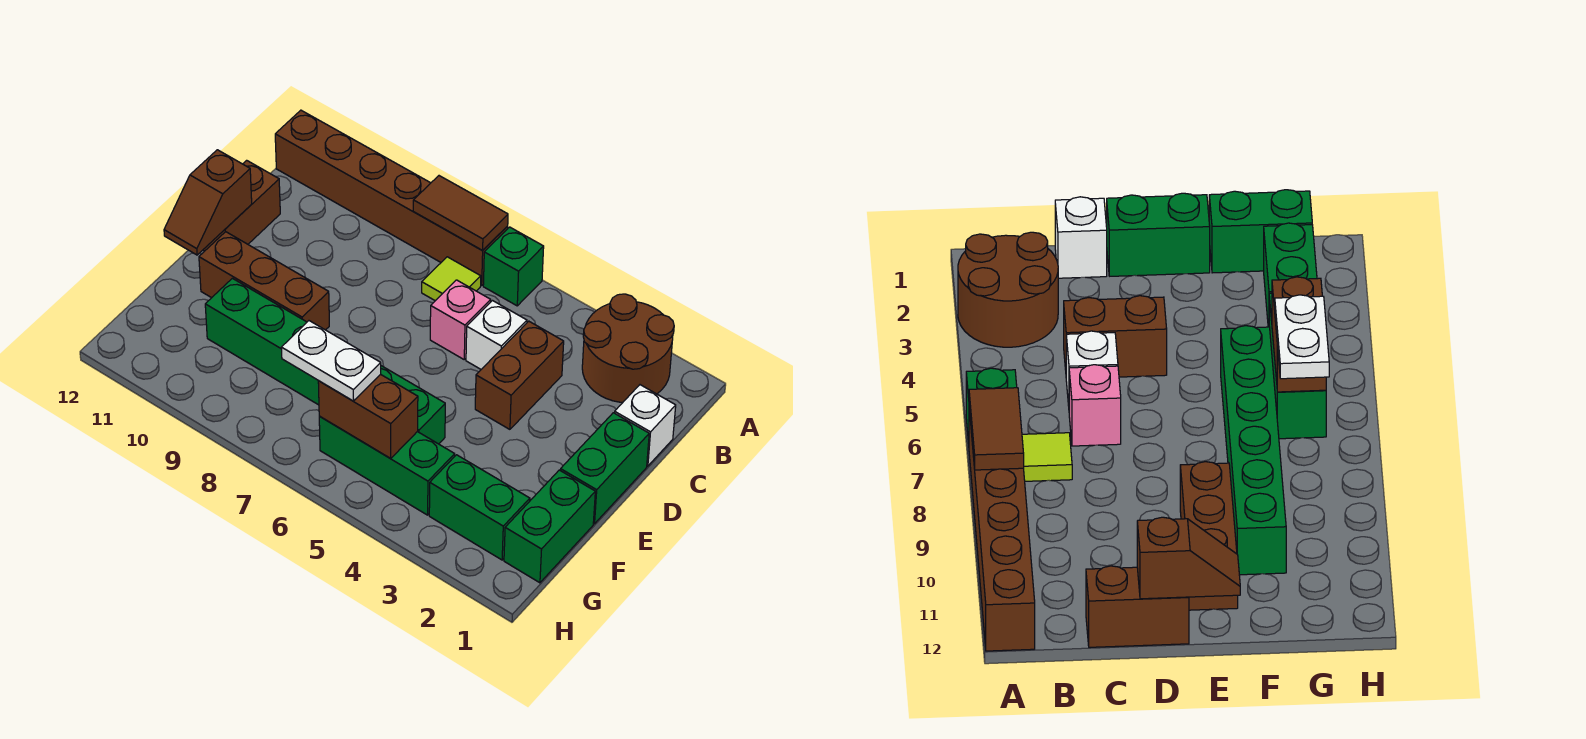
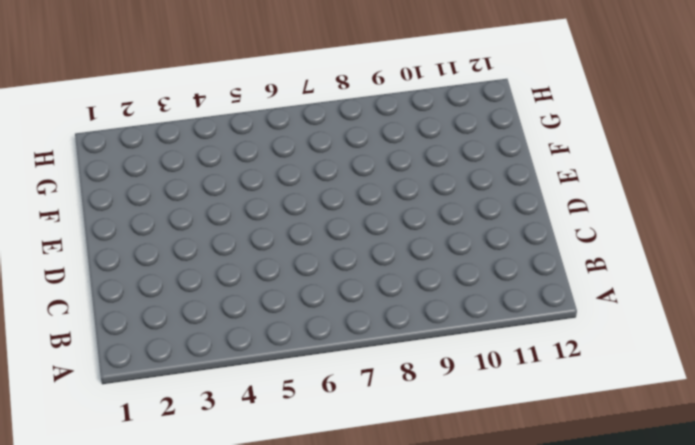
none -> brown 2x2 round brick [582,294,674,403]
none -> green 1x1 brick [483,227,544,306]
none -> brown 1x6 brick [275,110,508,286]

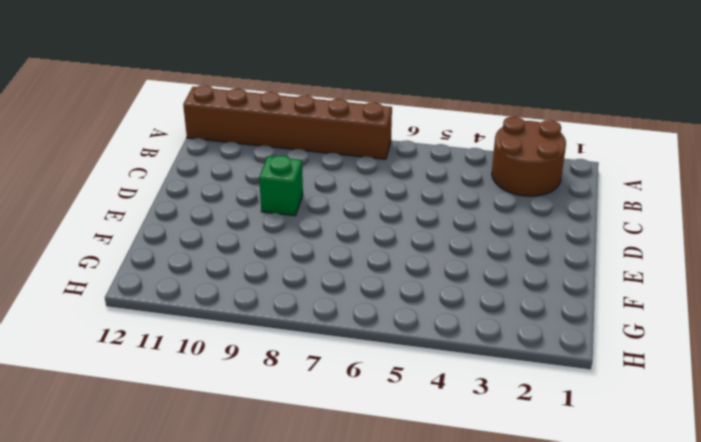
green 1x1 brick [259,155,303,216] -> green 1x1 brick moved to [483,227,544,306]
none -> lime 1x1 tile [422,257,481,301]
none -> white 1x1 brick [615,385,676,466]
none -> brown 1x2 brick [475,321,564,429]

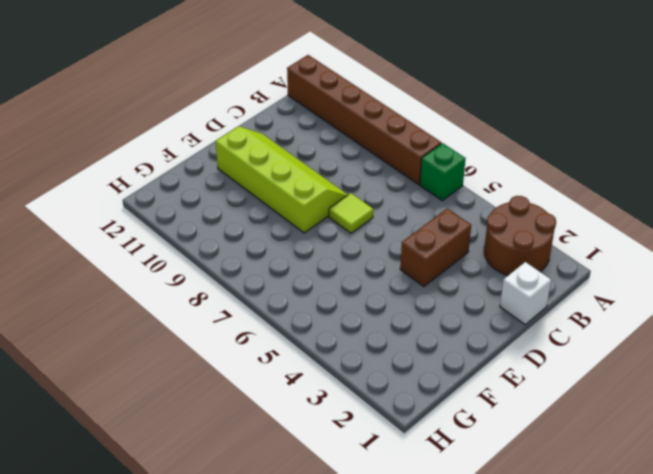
lime 1x1 tile [329,193,373,233] -> lime 1x1 tile moved to [422,257,481,301]
lime 2x4 slope [216,126,348,233] -> brown 1x3 brick [199,232,329,330]
none -> white 1x1 brick [466,301,527,369]
none -> pink 1x1 brick [430,280,491,359]
none -> brown 1x2 brick [203,160,280,251]

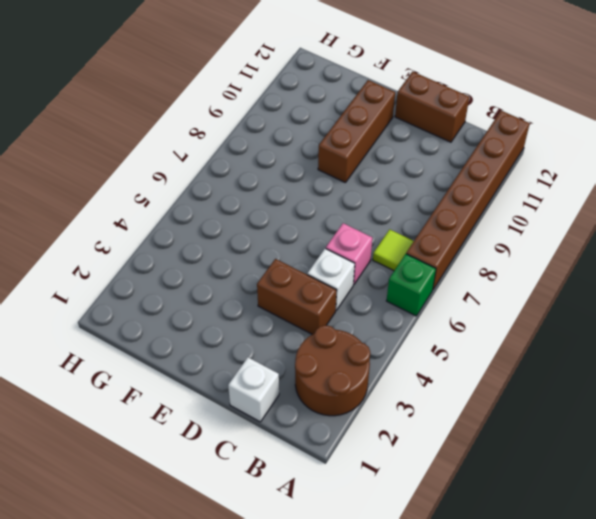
none -> green 1x2 brick [560,413,649,524]
none -> green 1x2 brick [504,470,595,583]
none -> green 1x6 brick [205,278,445,444]

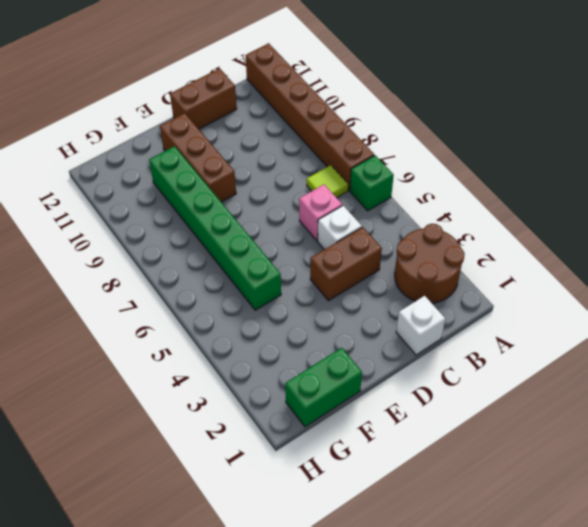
none -> green 1x2 brick [560,413,649,524]
none -> green 1x2 brick [429,455,530,560]
none -> green 1x3 brick [319,416,455,515]

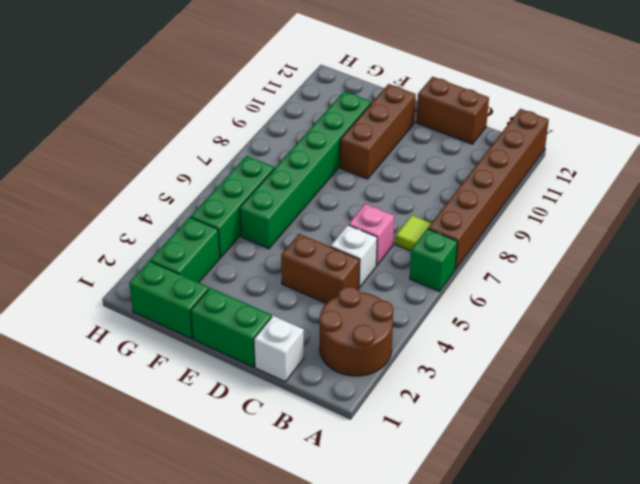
none -> brown 1x2 tile [413,176,508,251]
none -> brown 1x2 slope [164,150,252,255]
none -> brown 1x2 brick [318,374,418,458]

